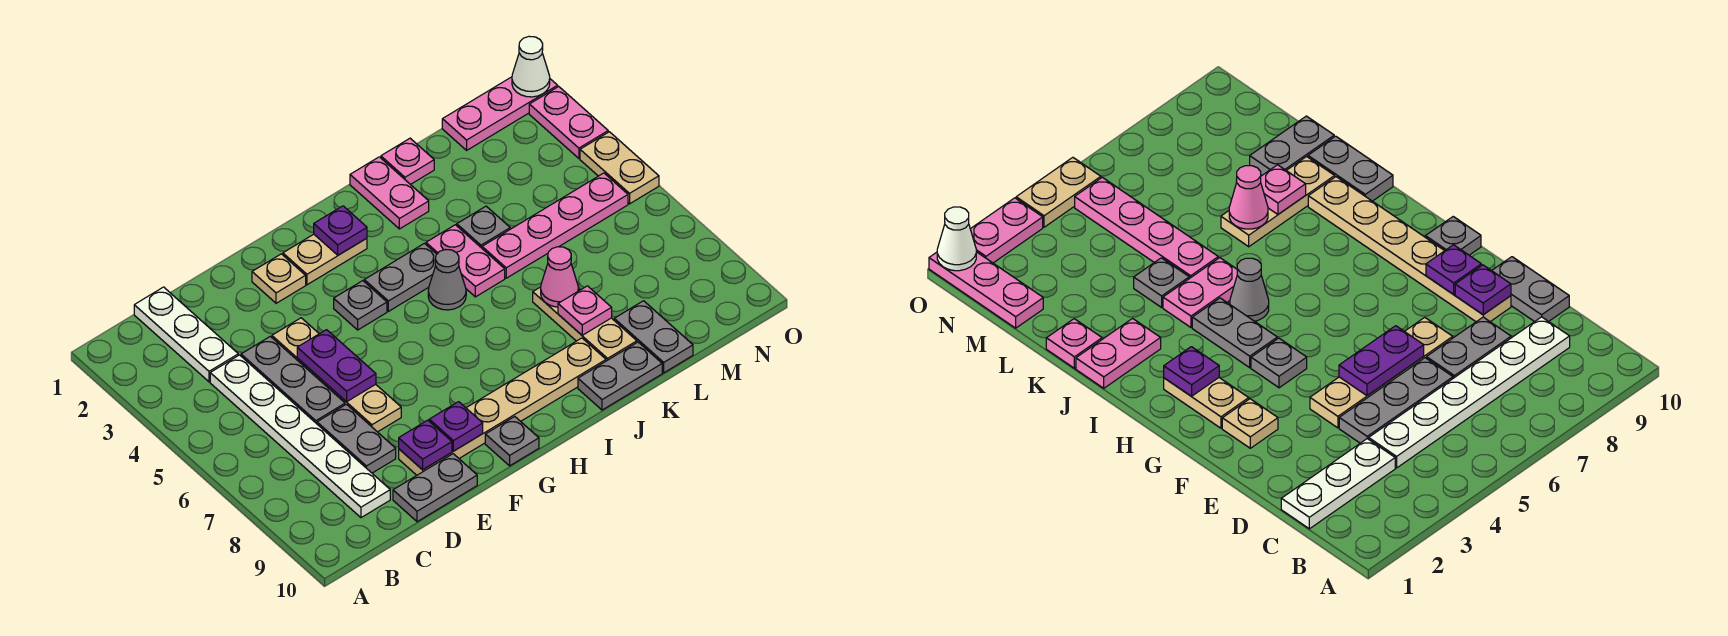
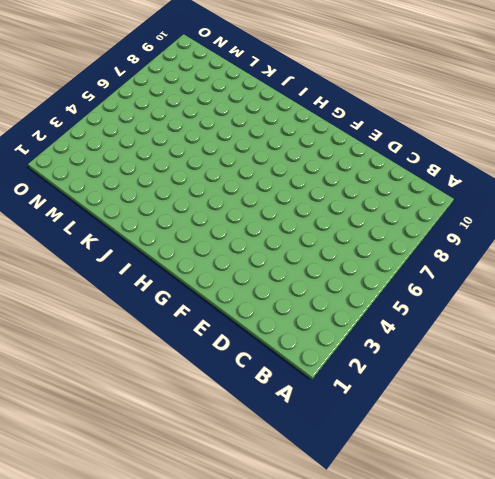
none -> white 1x3 plate [134,287,238,382]
none -> white 1x6 plate [210,355,390,518]
none -> grey 1x3 plate [241,336,345,424]
none -> grey 1x2 plate [317,404,396,473]

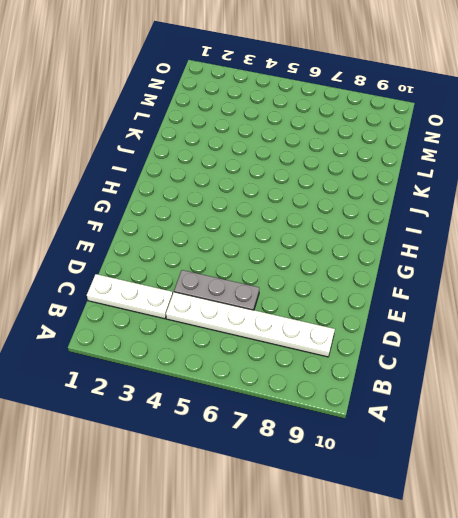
none -> grey 1x2 plate [317,404,396,473]
none -> grey 1x2 plate [393,454,477,522]
none -> tan 1x4 plate [272,318,401,432]
none -> tan 1x6 plate [399,338,606,475]

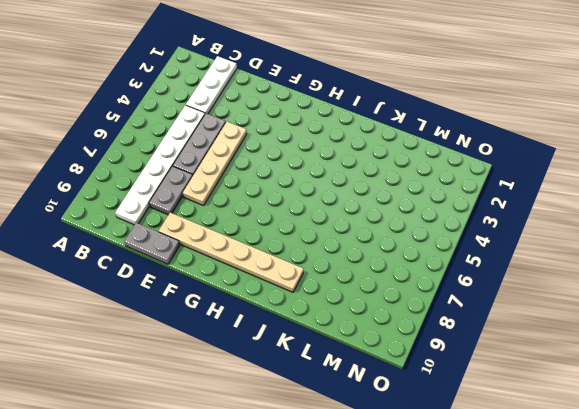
none -> tan 1x1 plate [252,254,306,303]
none -> tan 1x2 plate [283,234,367,285]
none -> grey 1x1 plate [334,281,387,330]
none -> grey 1x1 plate [485,417,539,466]

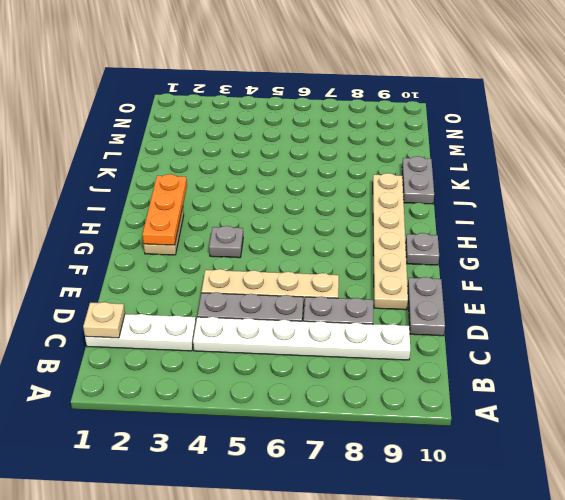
tan 1x1 plate [83,302,125,338] -> tan 1x1 plate moved to [252,254,306,303]
orange 1x3 plate [143,174,187,245] -> purple 1x1 plate [314,206,367,255]
none -> grey 1x2 plate [364,243,437,311]
none -> grey 1x1 cone [428,250,466,310]
none -> pink 1x2 plate [350,157,429,229]
none -> pink 1x2 plate [426,225,505,297]

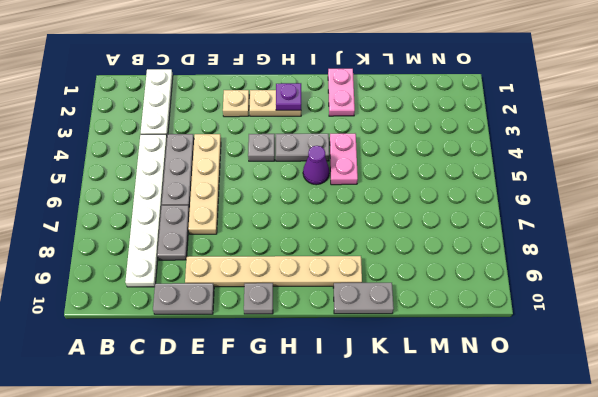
purple 1x1 cone [303,146,329,185] -> grey 1x1 cone [428,250,466,310]
none -> pink 1x1 plate [381,138,434,185]
none -> grey 1x1 plate [457,206,510,248]
none -> pink 1x4 plate [482,173,628,278]
none -> tan 1x3 plate [533,287,637,361]

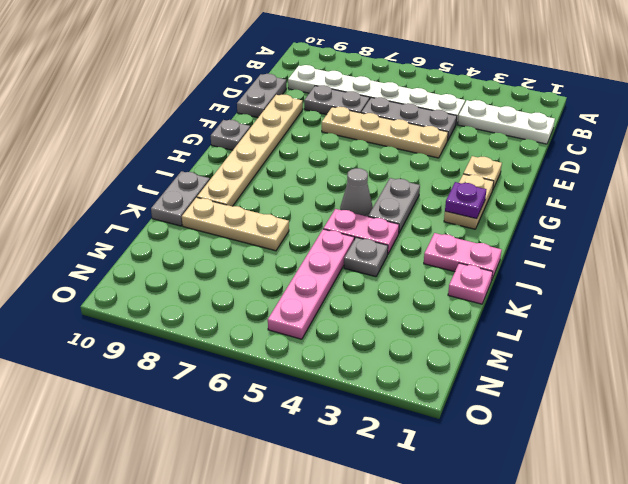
none -> grey 1x1 plate [334,281,387,330]
none -> grey 1x2 plate [614,301,693,373]
none -> pink 1x3 plate [442,77,558,150]
none -> pink 1x2 plate [529,87,608,158]

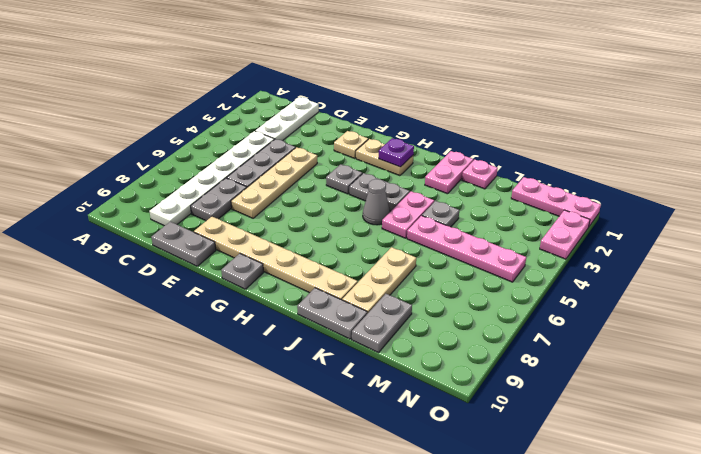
none -> tan 1x2 plate [580,132,659,204]
none -> purple 1x2 plate [297,330,376,402]
none -> purple 1x1 plate [399,420,452,470]
none -> purple 1x1 plate [429,402,483,451]

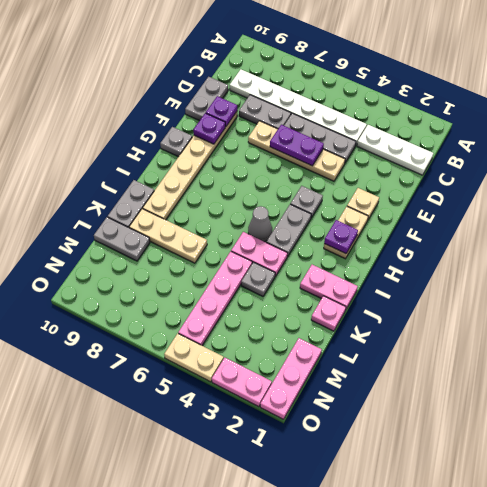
none -> pink 1x1 cone [541,247,578,307]
none -> pink 1x1 plate [558,286,612,335]
none -> white 1x1 cone [512,36,550,97]

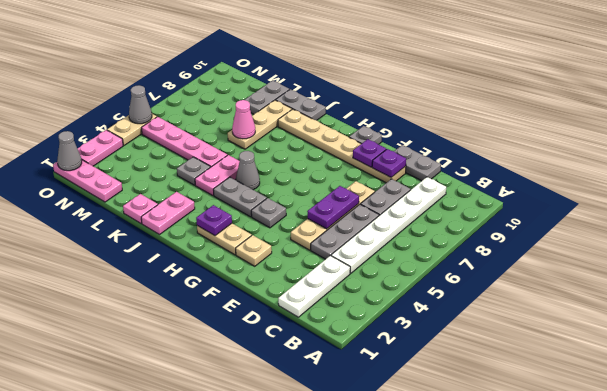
grey 1x1 cone [57,131,82,171] -> white 1x1 cone [512,36,550,97]
grey 1x1 cone [129,85,152,124] -> none
none -> pink 1x1 plate [558,286,612,335]

